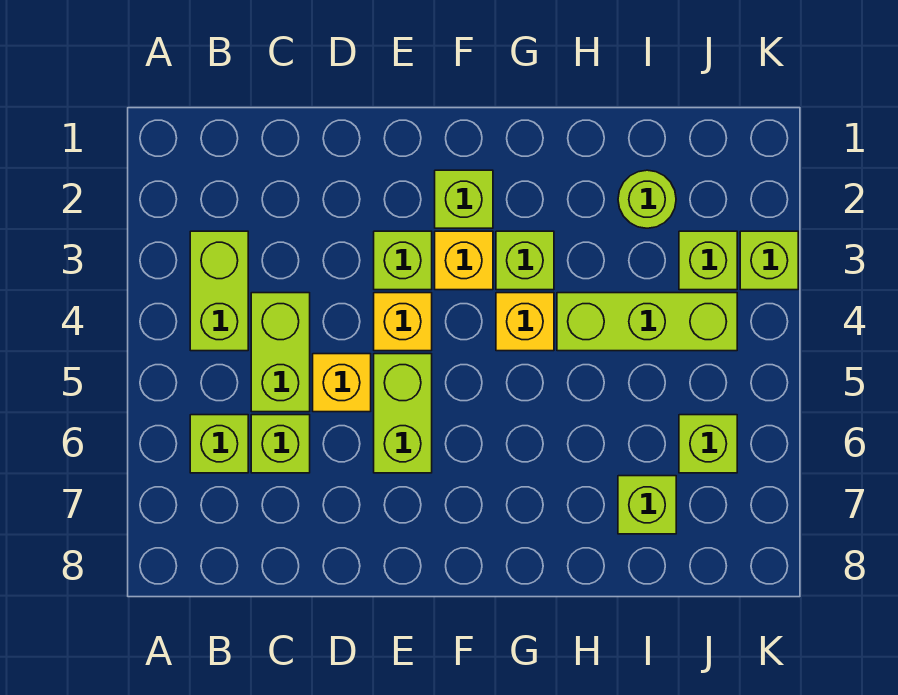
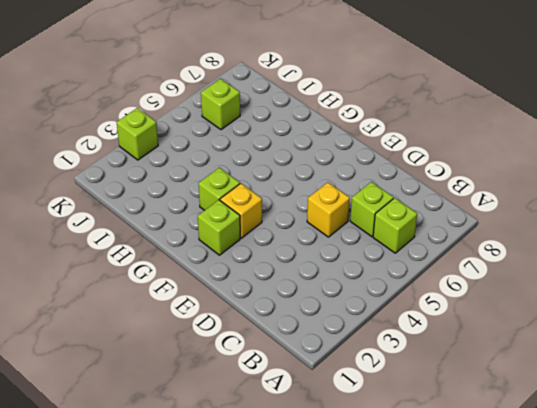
none -> lime 1x2 brick [190,231,248,351]
none -> lime 1x2 brick [251,293,310,412]
none -> lime 1x1 brick [374,231,432,290]

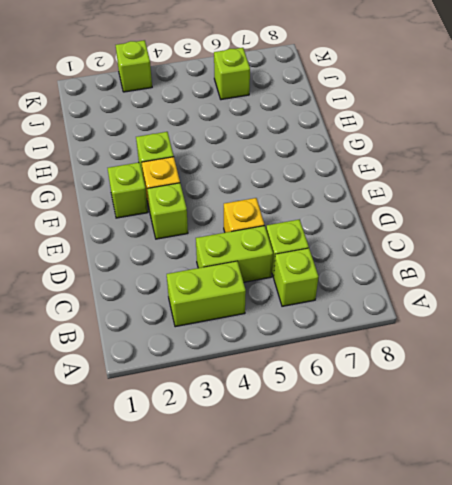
none -> yellow 1x1 brick [374,293,432,351]
none -> lime 1x2 brick [374,354,432,473]
none -> yellow 1x1 brick [496,293,554,351]

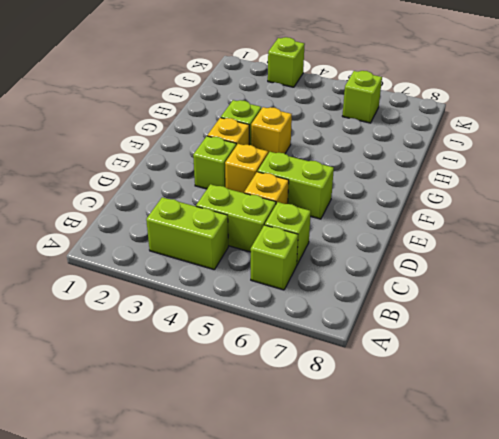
none -> lime 1x1 brick [435,170,493,228]
none -> lime 1x3 brick [557,293,737,351]
none -> lime 1x1 round brick [618,170,676,228]

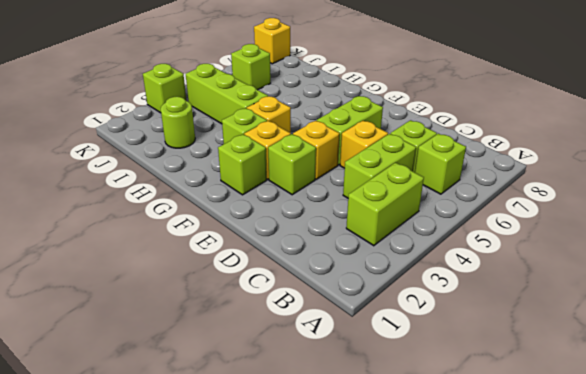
yellow 1x1 brick [254,18,290,64] -> none
none -> lime 1x1 brick [618,476,676,534]
none -> lime 1x1 brick [679,231,737,290]

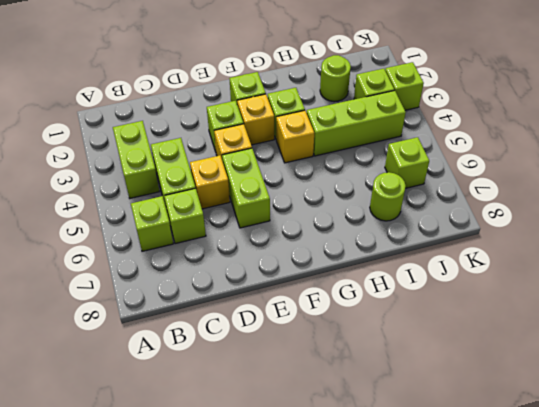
lime 1x1 round brick [370,172,406,221] -> lime 1x1 brick [618,476,676,534]

